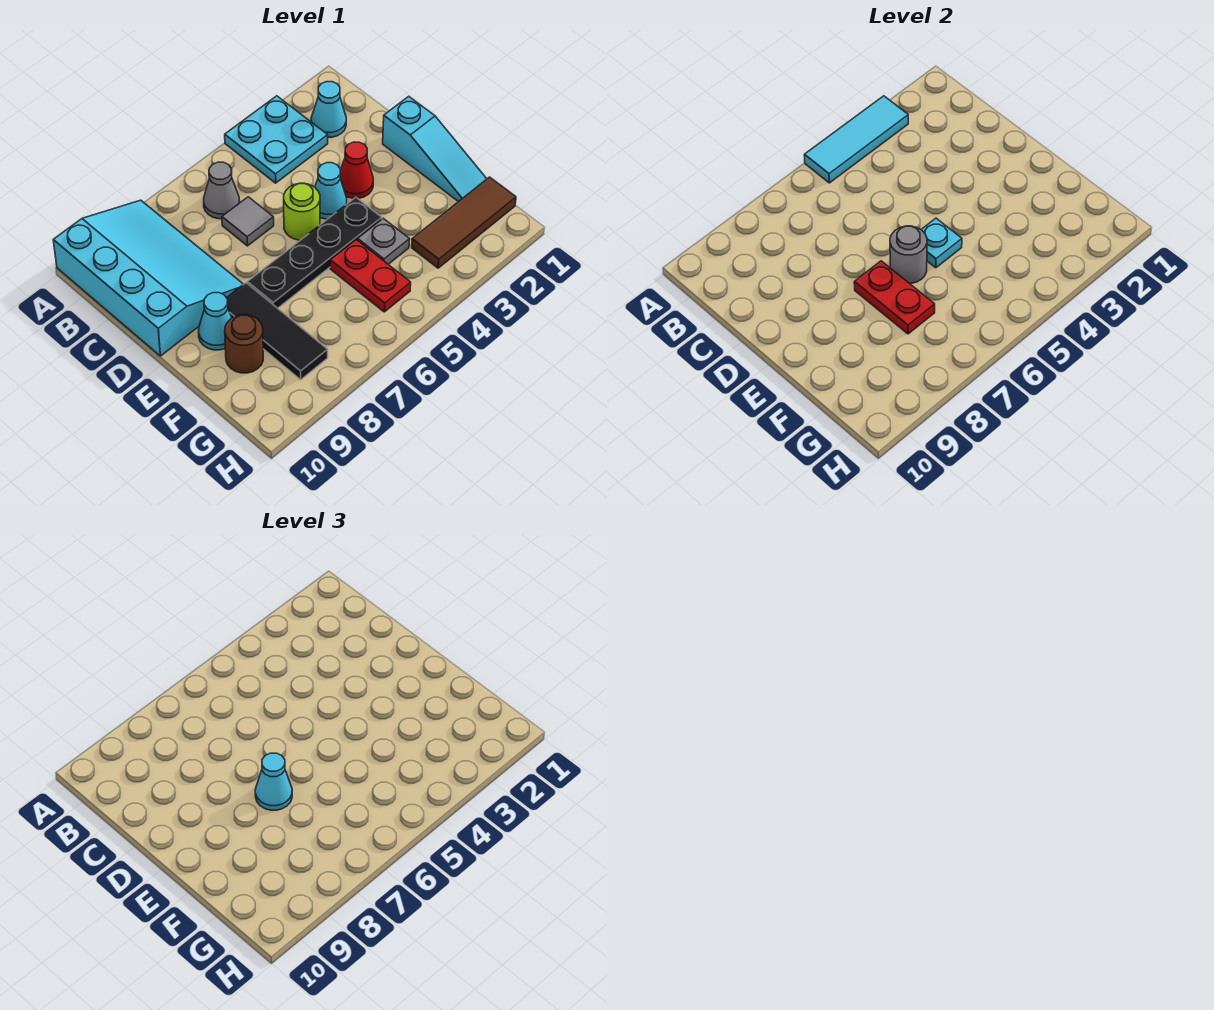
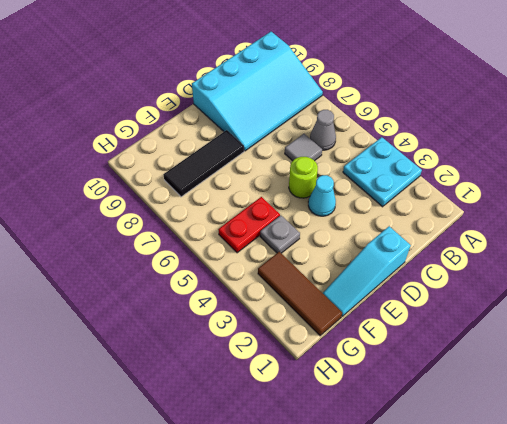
none -> cyan 1x1 cone [311,82,346,137]
none -> red 1x1 cone [340,142,373,198]
none -> black 1x4 plate [247,197,382,308]

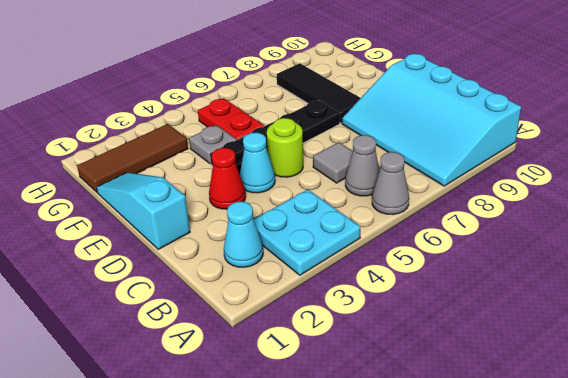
grey 1x1 cone [372,152,409,214] -> none
none -> cyan 1x1 cone [198,293,232,350]
none -> brown 1x1 round brick [225,315,263,373]
none -> cyan 1x3 tile [804,96,908,183]

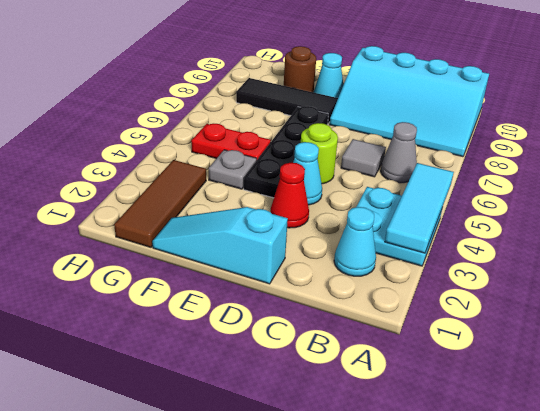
none -> cyan 1x1 plate [921,218,962,268]
none -> grey 1x1 round brick [890,226,927,283]
none -> red 1x2 plate [854,261,935,334]

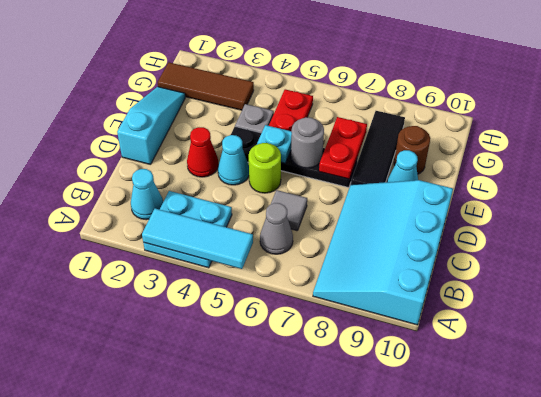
none -> cyan 1x1 cone [255,753,292,810]

